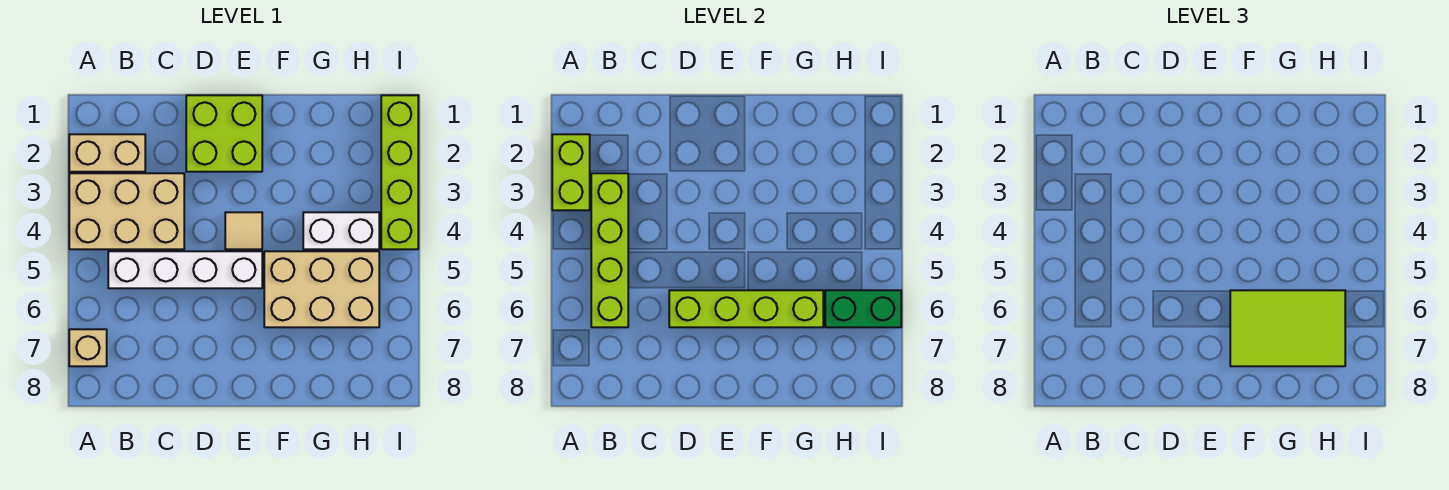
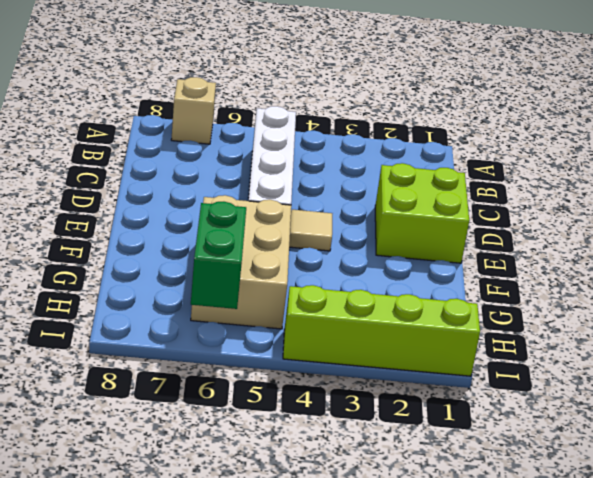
none -> tan 1x2 brick [69,134,145,172]
none -> tan 2x3 brick [69,173,184,249]
none -> white 1x2 brick [303,212,379,249]

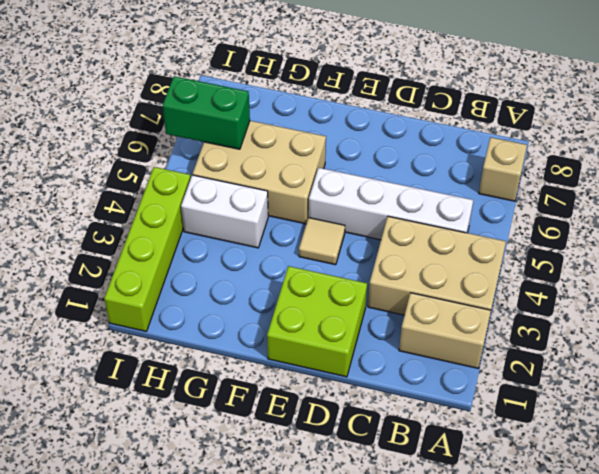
none -> lime 1x2 brick [552,134,590,210]
none -> lime 1x4 brick [591,173,628,327]
none -> lime 1x4 brick [669,290,823,327]

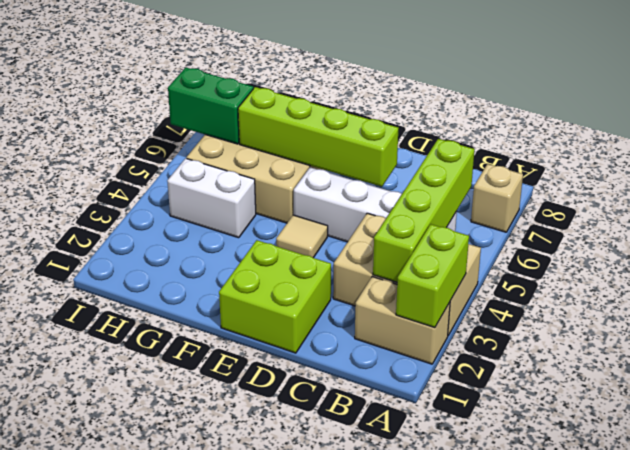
none -> lime 1x4 brick [381,95,418,249]
none -> lime 2x3 tile [1230,290,1345,366]

